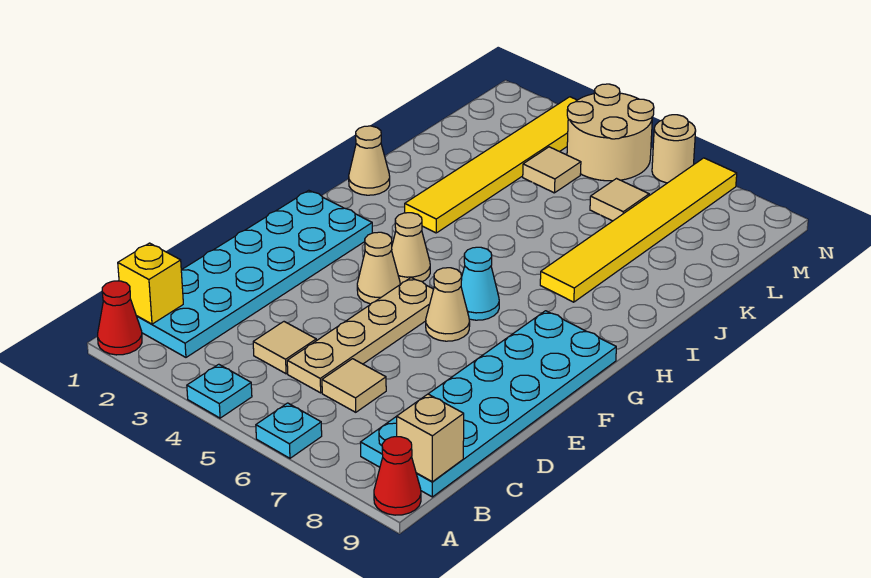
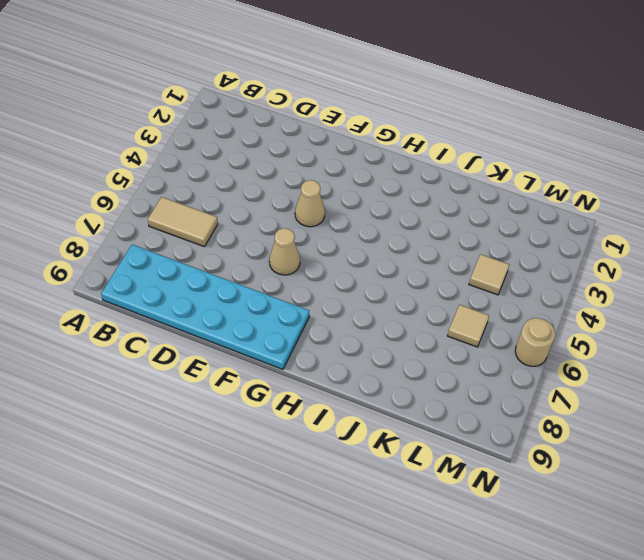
tan 1x2 tile [148,197,218,247] -> tan 1x1 tile [322,359,386,412]
none -> red 1x1 cone [98,281,142,355]
none -> cyan 1x1 plate [187,364,252,418]
none -> cyan 1x1 plate [256,403,322,458]

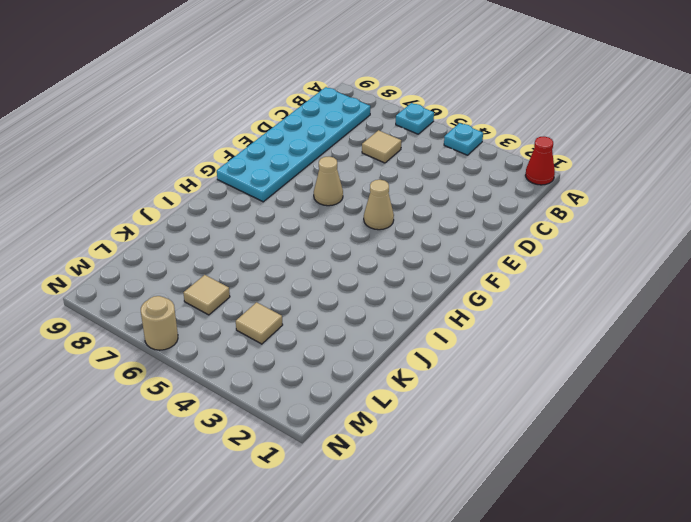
none -> red 1x1 cone [374,437,421,515]
none -> cyan 2x6 plate [137,190,372,357]
none -> tan 1x1 tile [253,322,316,374]

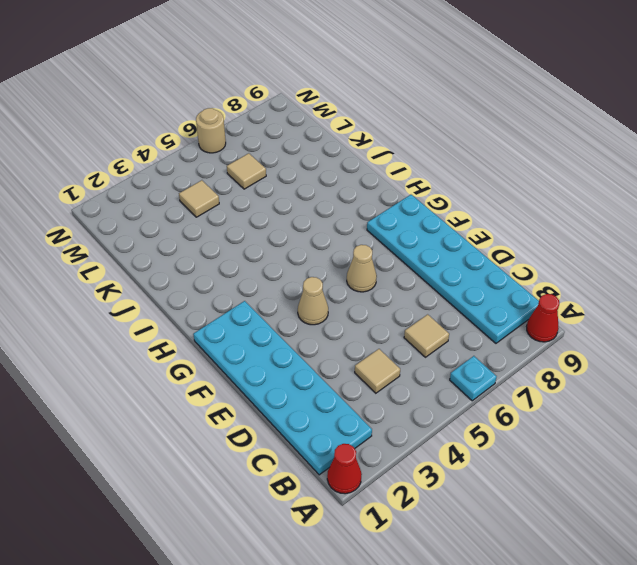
none -> cyan 1x1 plate [187,364,252,418]
none -> tan 1x4 plate [287,278,434,393]
none -> tan 1x1 cone [392,213,430,284]

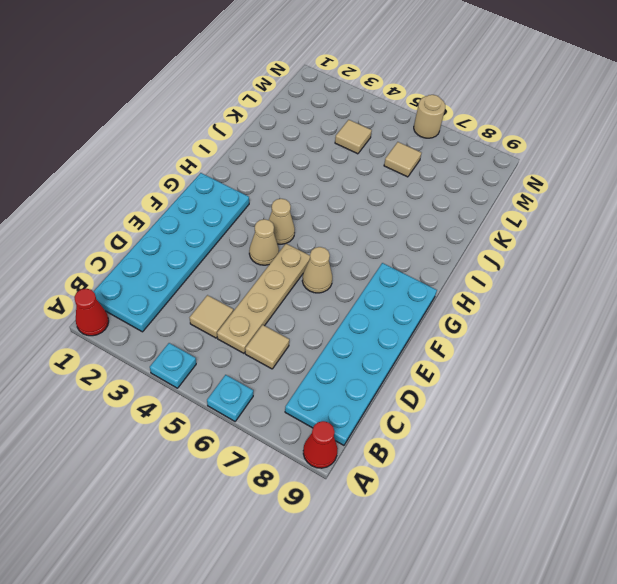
none -> cyan 1x1 cone [461,247,499,320]
none -> tan 1x1 cone [349,126,390,195]
none -> yellow 1x6 tile [405,97,577,233]

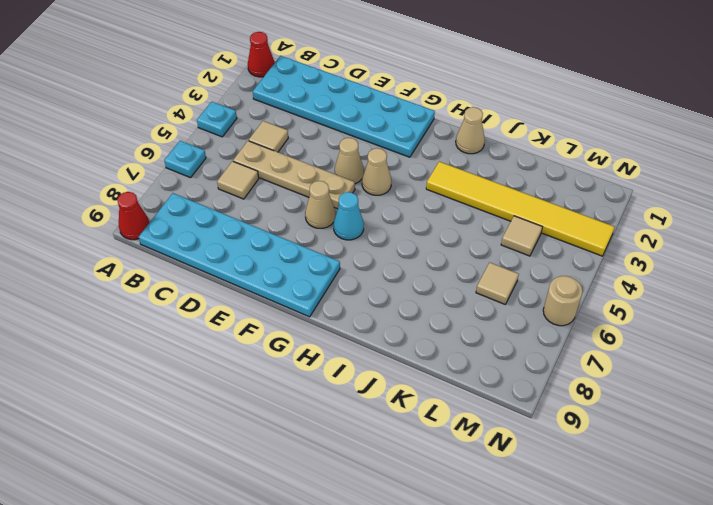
none -> yellow 1x6 tile [540,158,737,302]
none -> tan 2x2 round brick [567,84,654,181]
none -> yellow 1x1 brick [118,243,183,324]

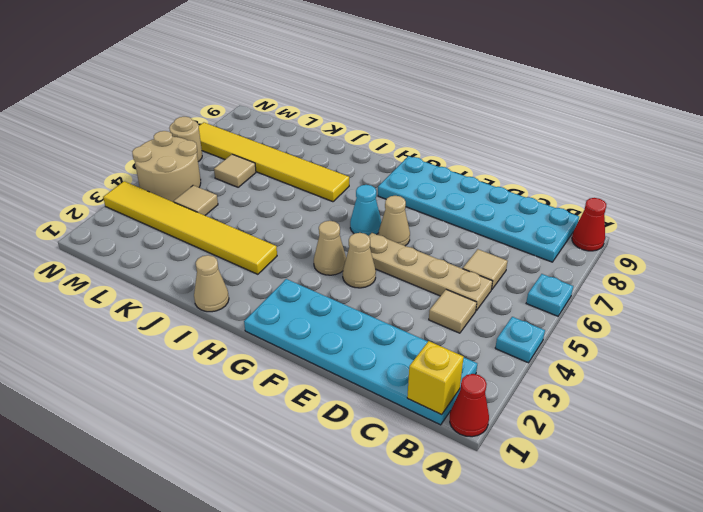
none -> tan 1x1 brick [397,394,464,482]

